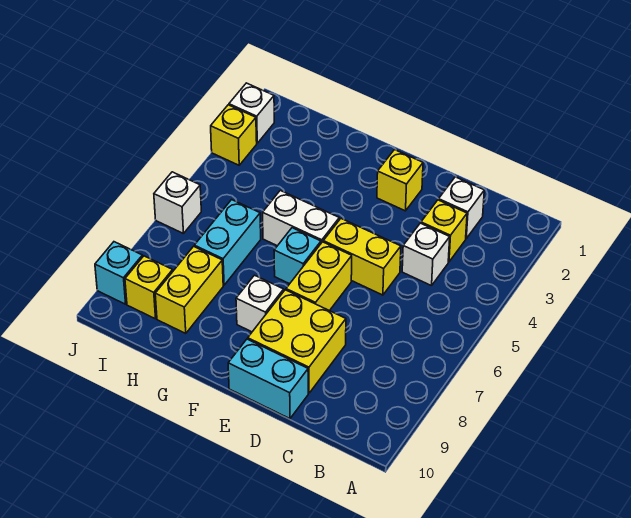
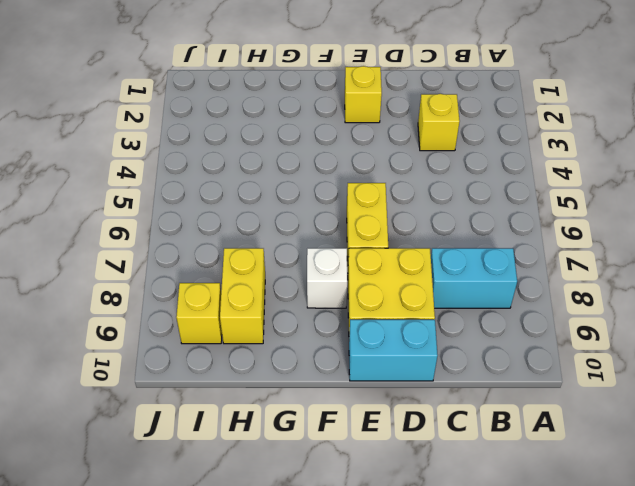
cyan 1x2 brick [431,248,517,308] -> cyan 1x2 brick turned to [194,200,261,285]
none -> white 1x1 brick [439,177,484,238]
none -> white 1x1 brick [402,223,450,286]
none -> yellow 1x2 brick [323,219,401,295]

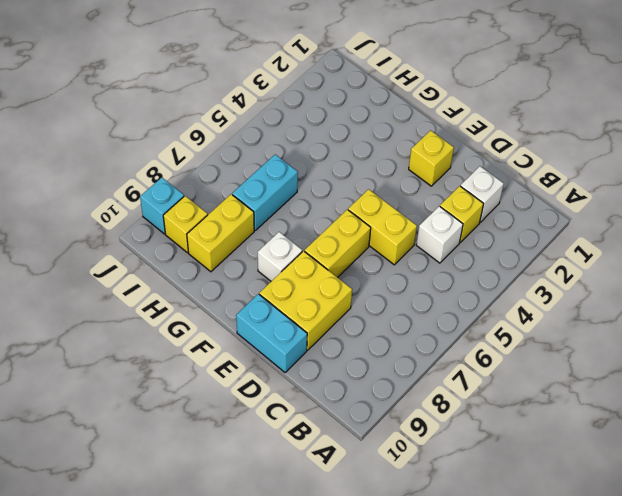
none -> white 1x2 brick [263,190,339,246]
none -> cyan 1x1 brick [274,228,321,284]
none -> white 1x1 brick [229,83,274,143]

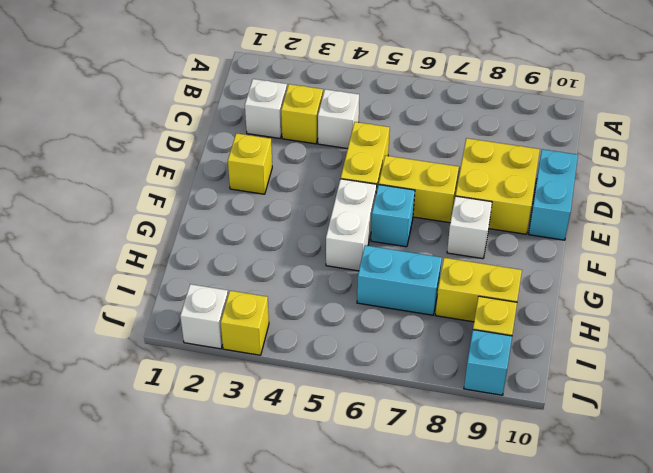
none -> white 1x1 brick [154,172,201,234]

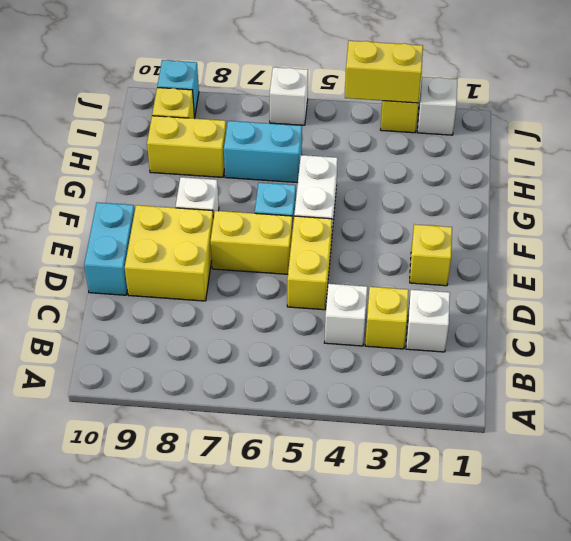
yellow 1x2 brick [345,41,423,103] -> none

